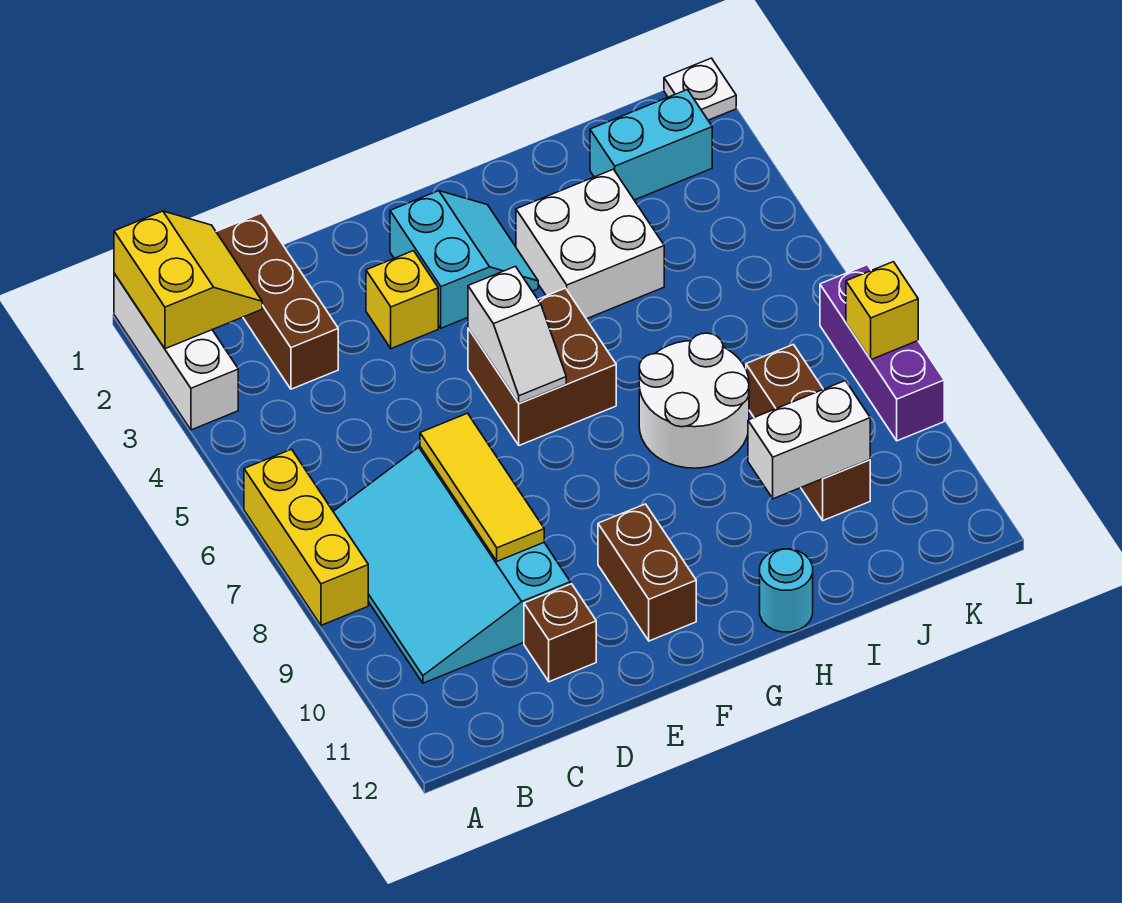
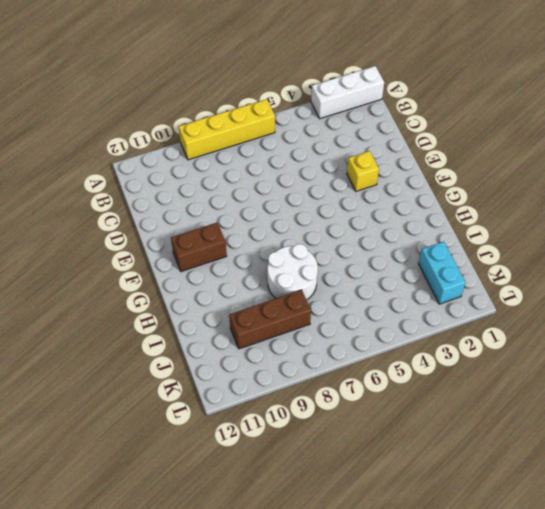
yellow 1x4 brick [179,99,275,160] -> yellow 1x3 brick [244,449,368,625]
none -> cyan 3x4 slope [333,447,570,683]
none -> brown 1x3 brick [216,213,338,389]
none -> brown 1x1 brick [524,584,596,682]

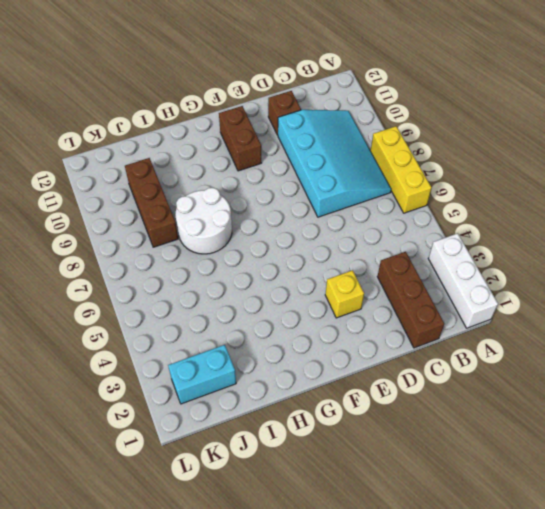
none -> cyan 2x2 slope [390,191,538,328]
none -> brown 2x2 brick [468,288,616,445]
none -> white 2x2 brick [516,169,664,319]

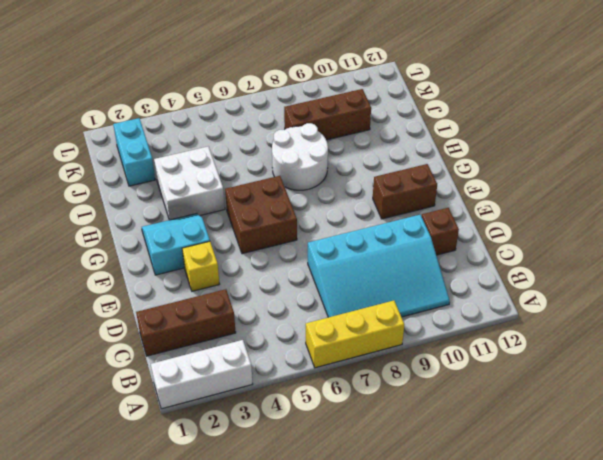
none -> cyan 1x1 round brick [760,549,813,632]
none -> white 1x1 plate [664,58,736,120]
none -> purple 1x3 brick [820,265,944,441]

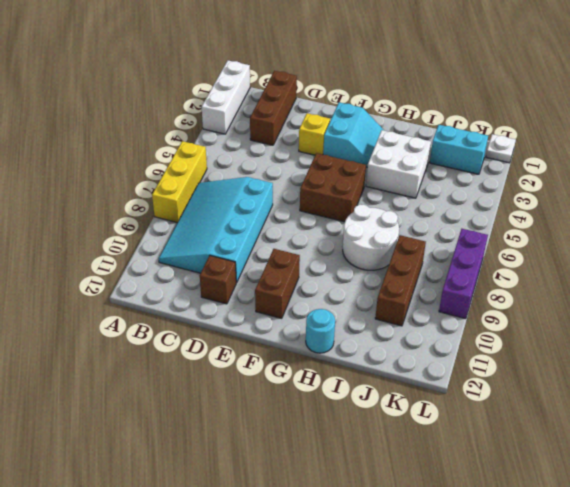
none -> yellow 2x2 slope [114,211,262,349]
none -> yellow 1x3 tile [420,413,544,561]
none -> white 1x2 slope [468,266,566,403]

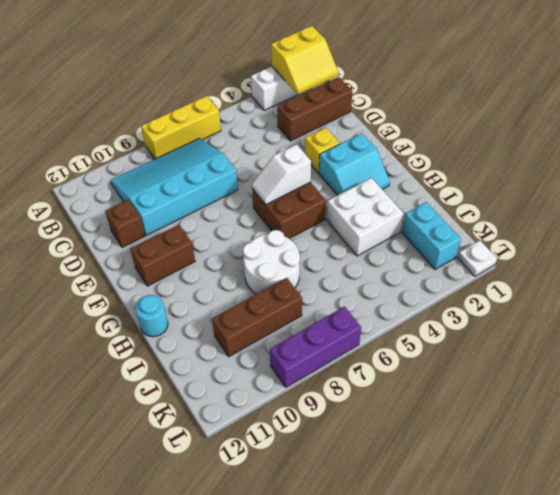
none -> yellow 1x3 tile [420,413,544,561]
none -> white 1x2 brick [748,381,870,499]
none -> yellow 1x1 brick [846,262,918,359]

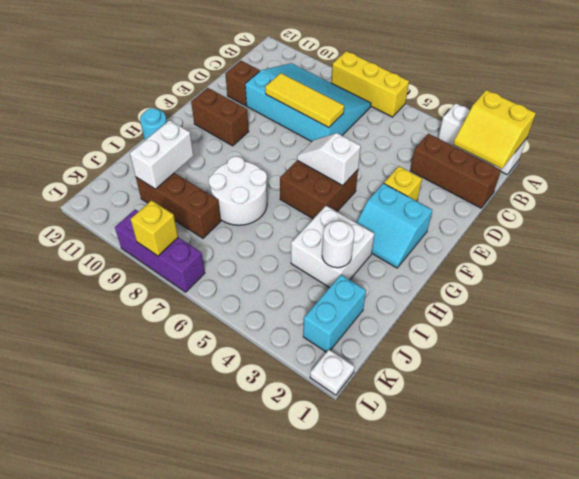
white 1x1 round brick [322,221,354,268] -> none

